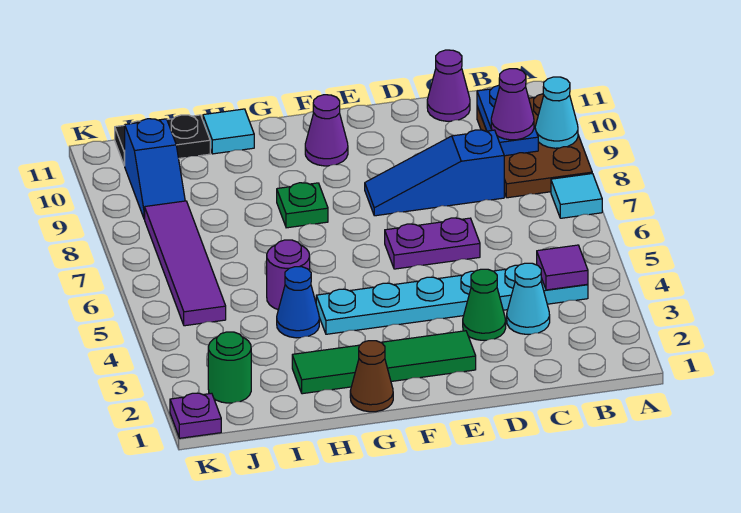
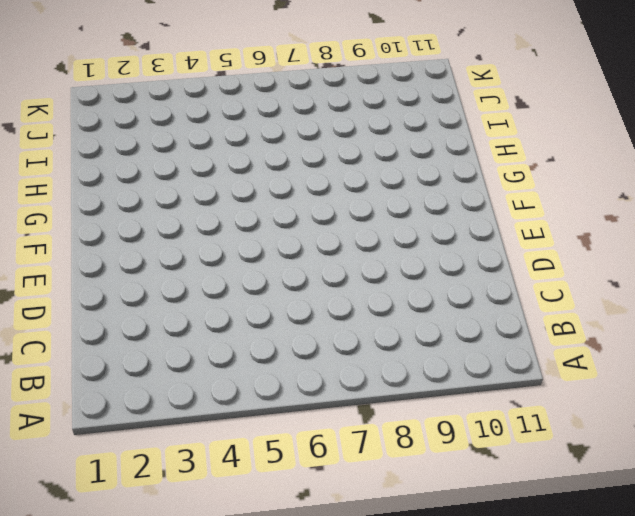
none -> cyan 1x1 tile [551,174,602,218]
none -> brown 2x3 plate [477,94,592,198]
none -> cyan 1x6 plate [316,265,588,334]

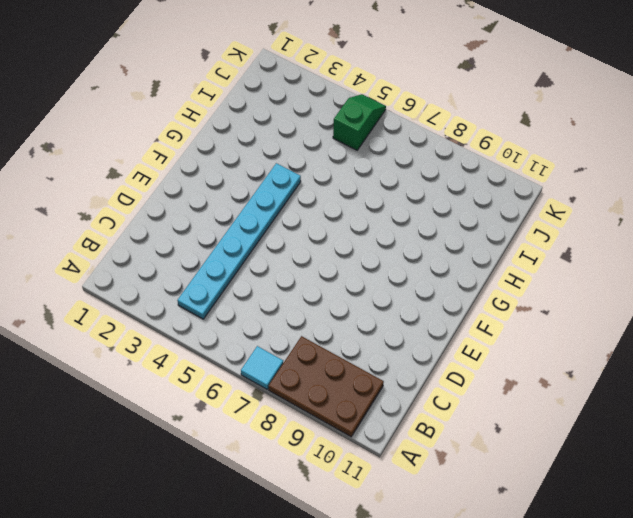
green 1x2 slope [333,94,386,150] -> purple 1x4 tile [145,201,226,326]
none -> cyan 1x1 cone [507,263,550,334]
none -> blue 1x3 slope [365,130,504,216]
none -> purple 1x1 cone [427,50,470,121]

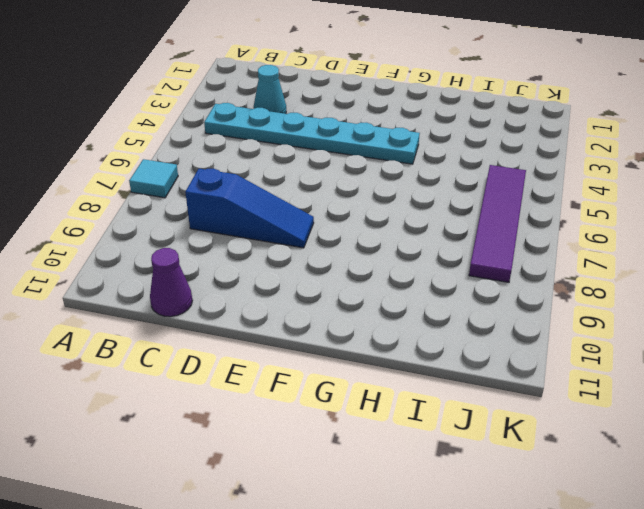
none -> brown 2x3 plate [477,94,592,198]
none -> green 1x1 cone [463,269,506,340]
none -> purple 1x2 plate [385,218,480,269]

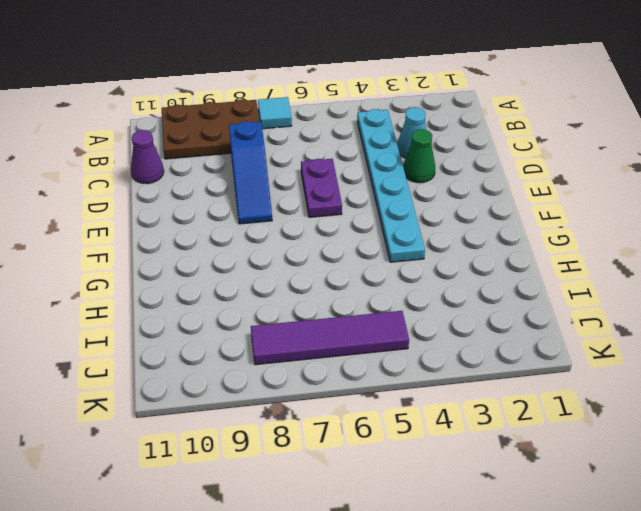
none -> green 1x4 tile [292,331,476,394]
none -> purple 1x1 cone [305,95,348,166]
none -> brown 1x1 cone [350,341,393,412]

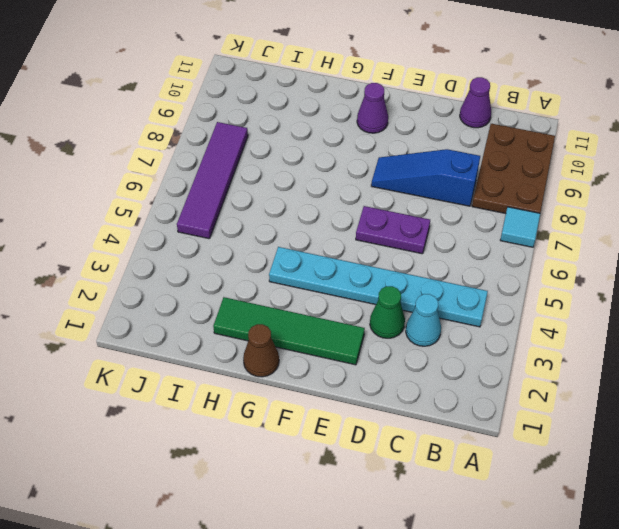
none -> green 1x1 plate [277,183,328,228]
none -> blue 1x1 cone [277,267,319,338]
none -> purple 1x1 round brick [267,240,310,310]

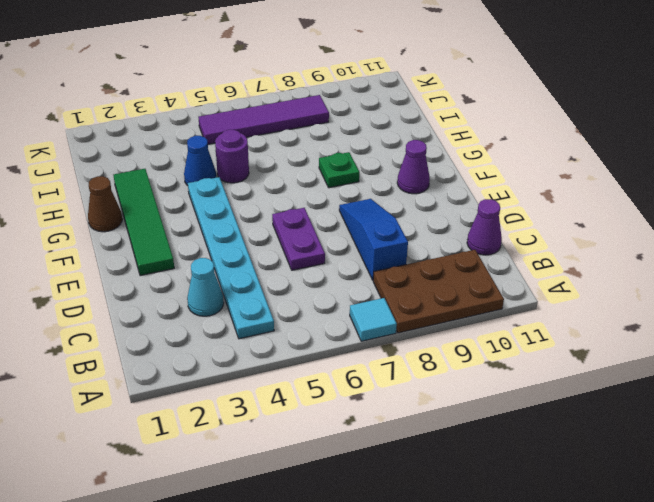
none -> green 1x1 cone [463,269,506,340]
none -> cyan 1x1 tile [203,109,254,154]
none -> black 1x2 plate [115,115,210,166]

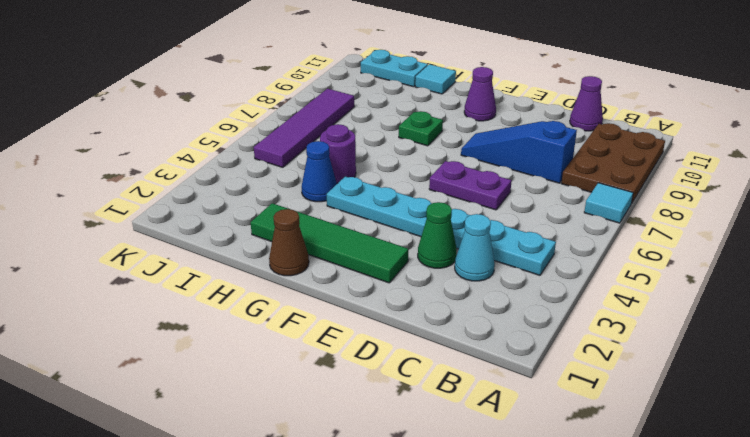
cyan 1x2 plate [361,50,428,87] -> black 1x2 plate [115,115,210,166]
none -> green 1x1 round brick [208,332,251,403]
none -> blue 1x2 slope [125,119,185,219]
none -> purple 1x1 plate [170,393,221,438]

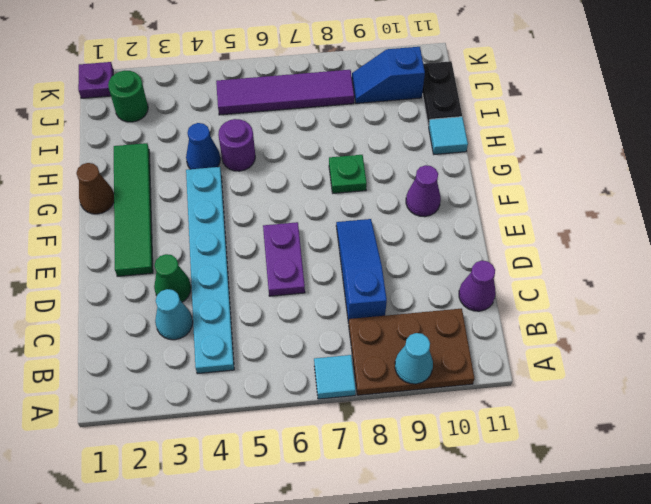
none -> purple 1x1 tile [537,245,588,290]
none -> blue 1x2 plate [477,85,538,156]
none -> purple 1x1 cone [491,69,534,140]

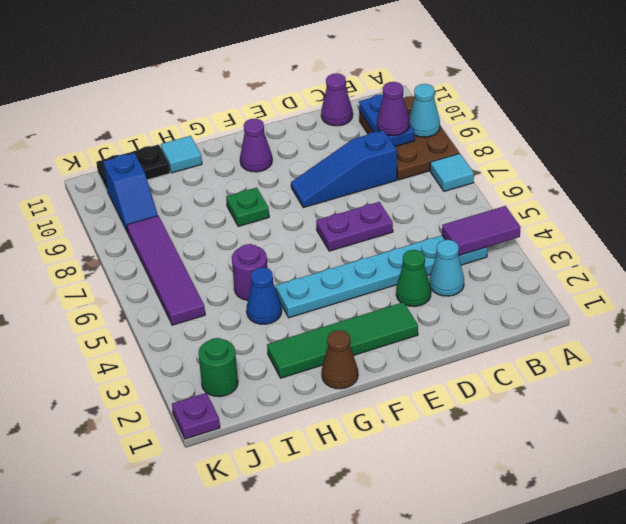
purple 1x2 tile [442,206,521,256] -> purple 1x1 tile [537,245,588,290]

